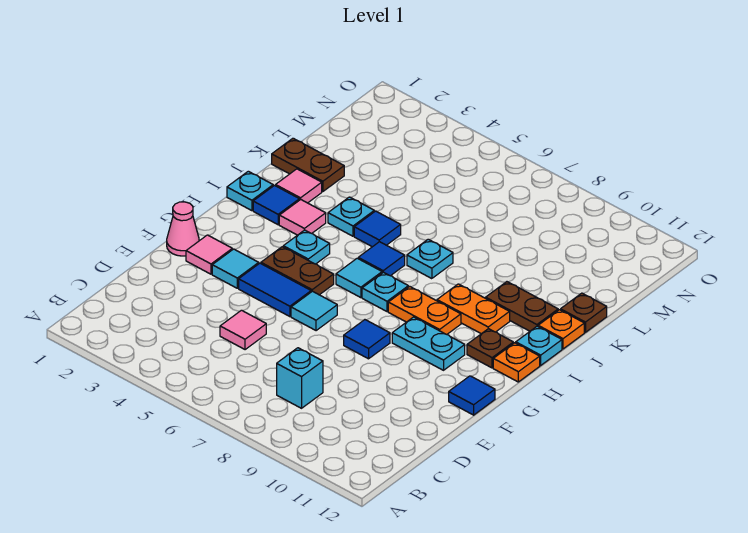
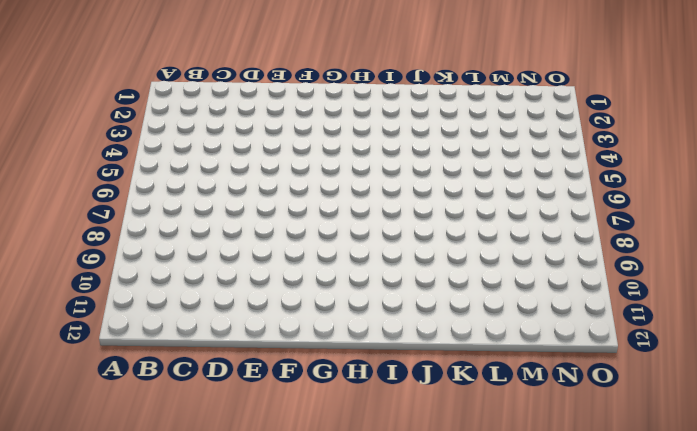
none -> cyan 1x1 brick [277,348,323,408]
none -> pink 1x1 tile [220,310,266,350]
none -> pink 1x1 cone [167,202,199,256]
none -> pink 1x1 tile [186,235,232,274]

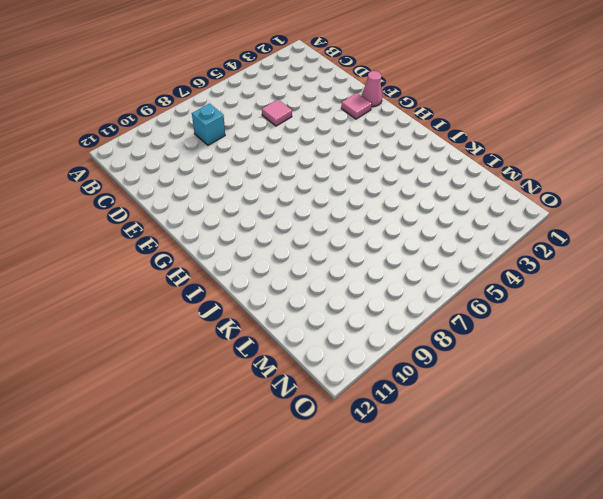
none -> cyan 1x1 tile [212,249,259,288]
none -> blue 1x2 tile [239,263,311,317]
none -> cyan 1x1 tile [291,291,337,331]
none -> blue 1x1 tile [344,320,390,359]

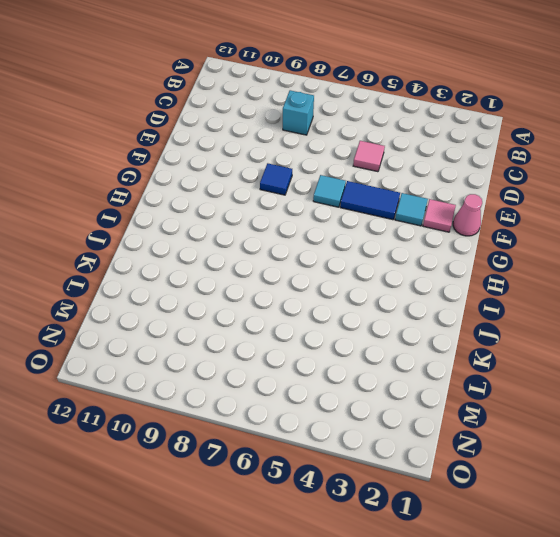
none -> blue 1x1 tile [449,376,495,415]
none -> brown 1x2 plate [261,247,334,295]
none -> cyan 1x2 plate [392,317,465,370]
none -> cyan 1x1 plate [283,230,330,264]

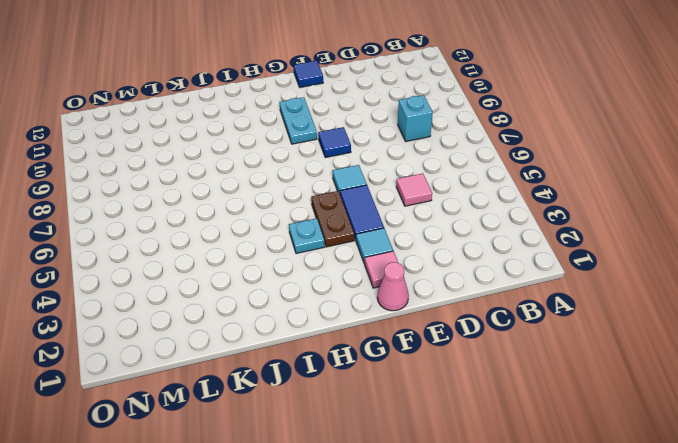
none -> cyan 1x1 tile [336,258,382,298]
none -> cyan 1x1 plate [362,272,408,312]
none -> orange 1x2 plate [388,286,461,334]
none -> brown 1x1 plate [467,329,513,368]

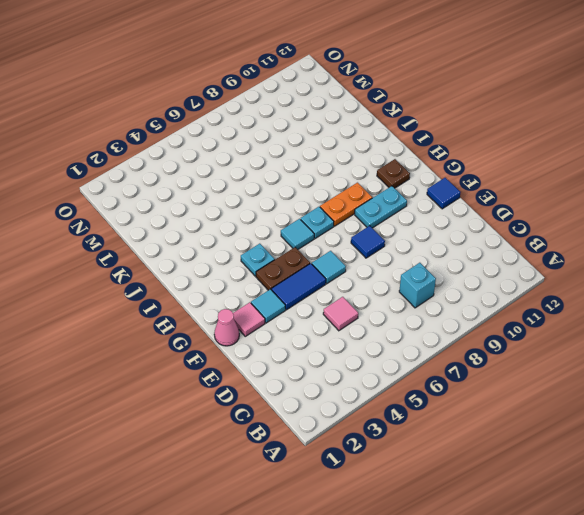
none -> orange 1x1 plate [493,343,540,382]
none -> cyan 1x1 plate [227,171,273,211]
none -> blue 1x1 tile [253,186,299,225]
none -> pink 1x1 tile [279,200,326,235]

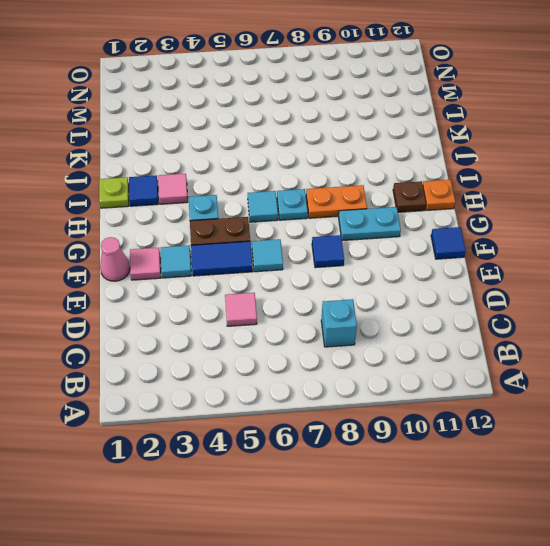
lime 1x1 plate [99,177,129,208] -> cyan 1x1 plate [227,171,273,211]
none -> blue 1x1 tile [358,242,405,276]
none -> orange 1x2 plate [437,284,510,334]
none -> cyan 1x1 plate [516,326,562,365]
none -> pink 1x1 tile [276,169,322,203]

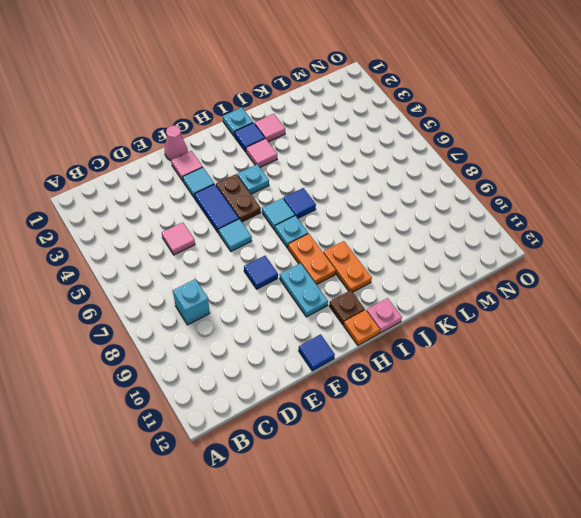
pink 1x1 plate [366,298,402,333] -> cyan 1x1 plate [516,326,562,365]
none -> cyan 1x1 plate [328,197,374,236]
none -> blue 1x1 tile [354,211,401,247]
none -> cyan 1x1 plate [407,239,453,279]
none -> brown 1x2 plate [486,282,558,331]

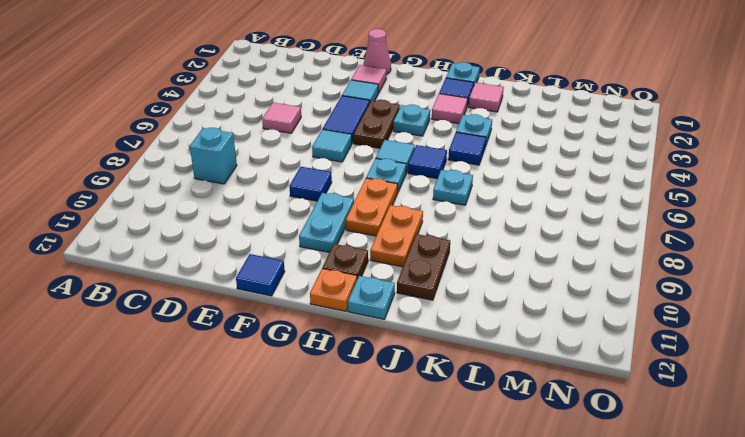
none -> orange 1x1 plate [538,310,584,349]
none -> brown 1x2 plate [272,138,344,192]
none -> brown 1x1 plate [561,293,607,332]

